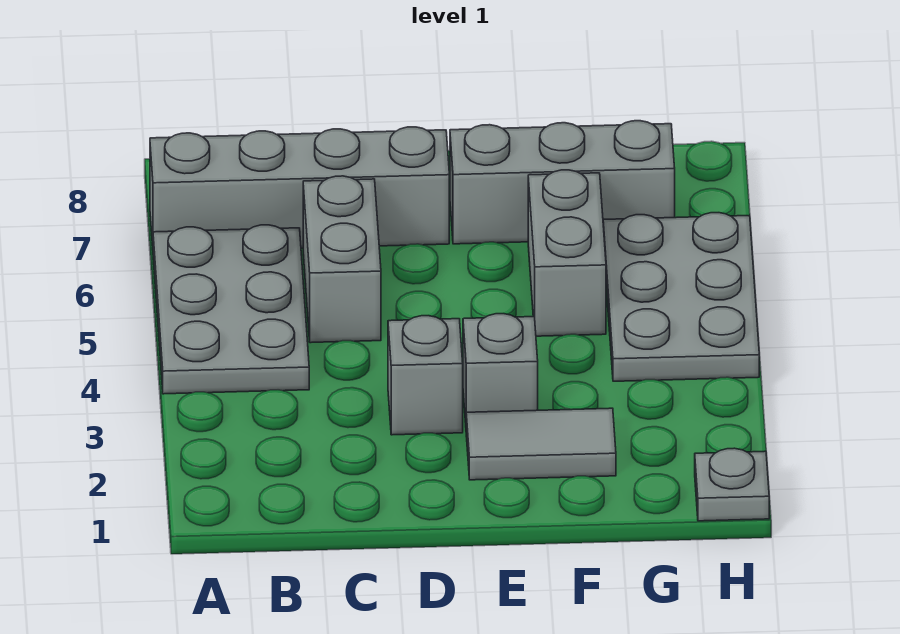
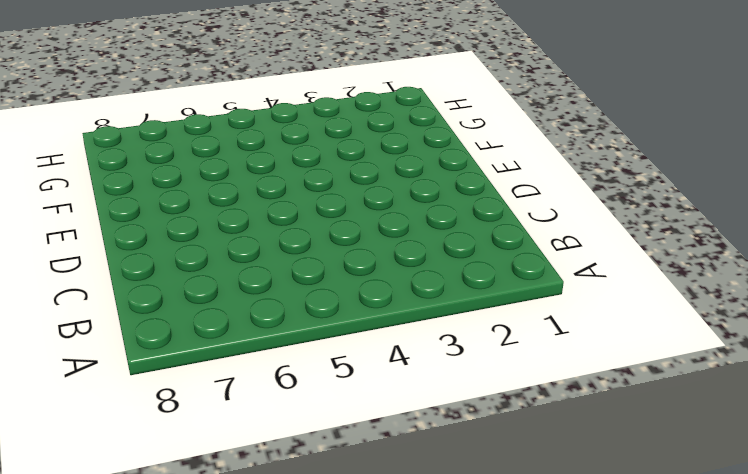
none -> grey 2x3 plate [153,225,309,394]
none -> grey 1x4 brick [150,127,449,248]

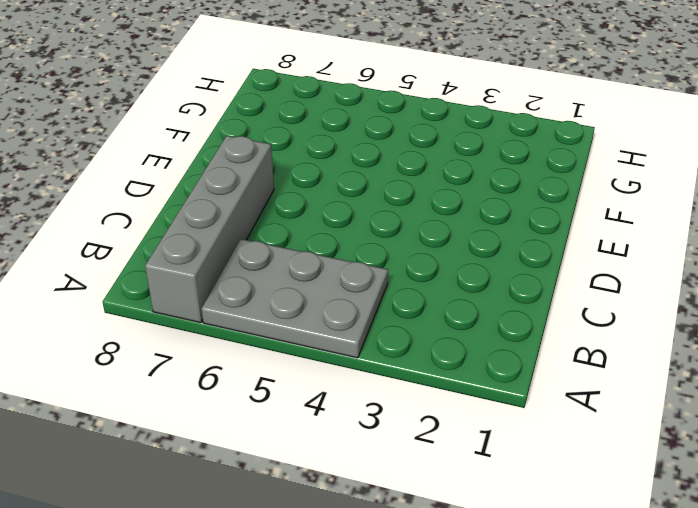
none -> grey 1x2 brick [303,176,381,343]
none -> grey 1x1 brick [388,316,463,435]

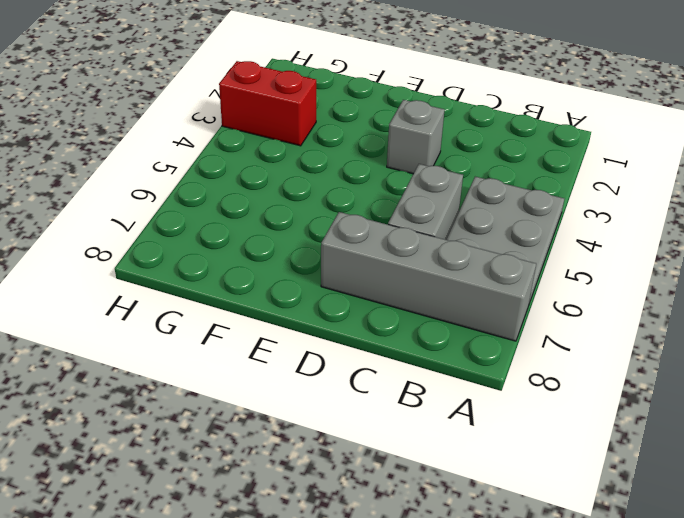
red 1x2 brick [219,61,316,146] -> none
none -> grey 1x2 tile [466,408,616,480]
none -> grey 1x1 brick [463,314,538,422]

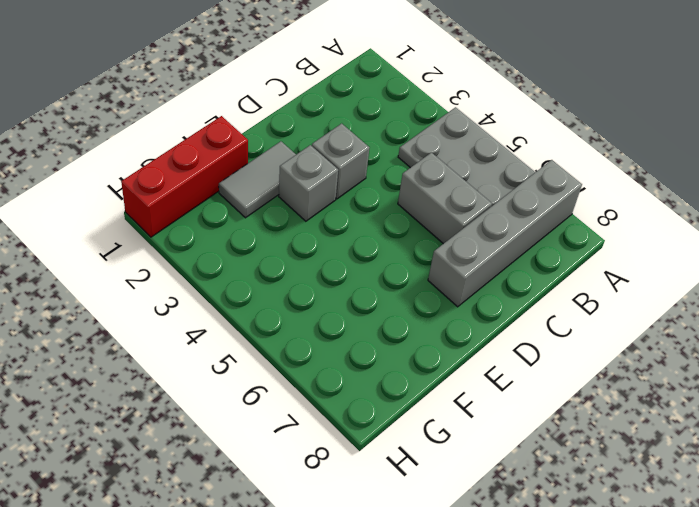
red 1x3 brick [121,116,248,237] -> grey 1x1 plate [695,448,769,521]
none -> grey 1x3 brick [450,121,675,244]
none -> grey 1x2 brick [528,170,606,336]

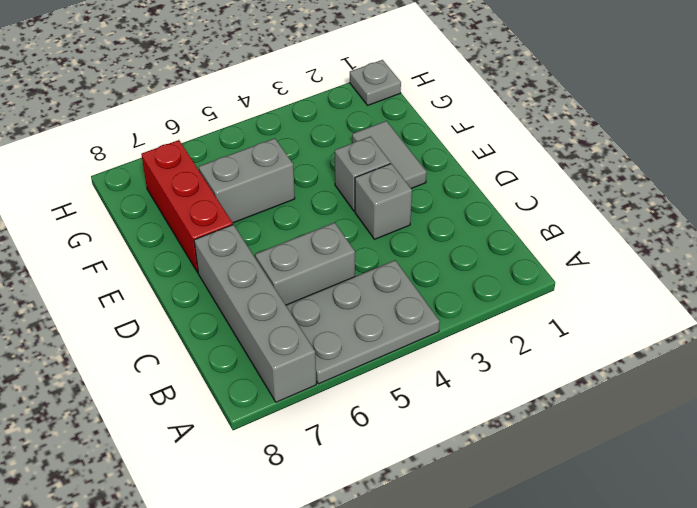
red 1x3 brick [141,140,233,272] -> grey 1x3 brick [450,121,675,244]
none -> grey 2x3 plate [603,213,759,381]

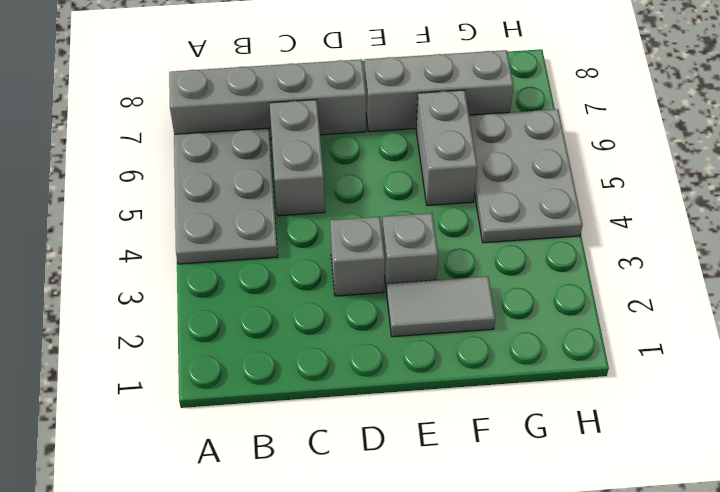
none -> grey 1x1 plate [695,448,769,521]

